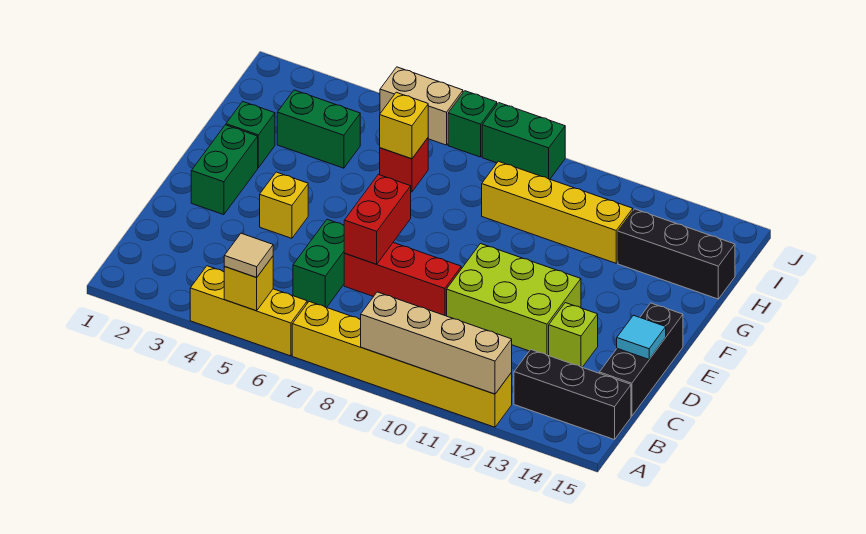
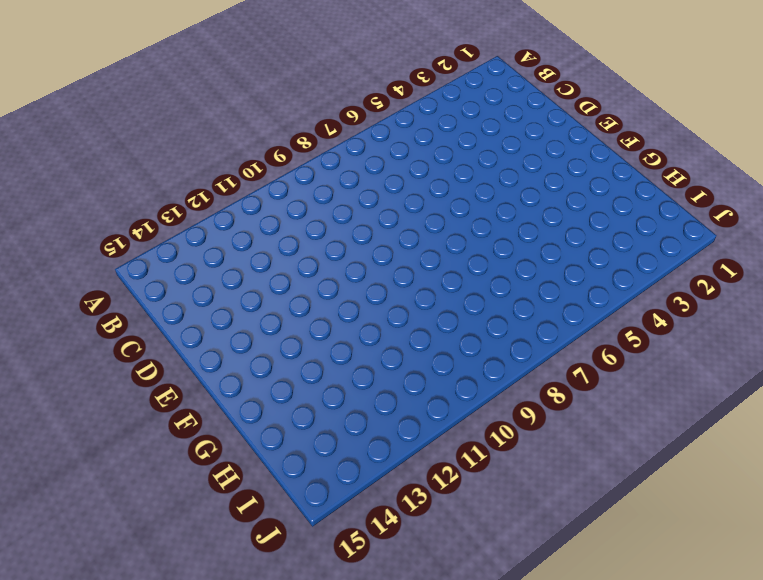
none -> yellow 1x3 brick [190,266,307,356]
none -> yellow 1x6 brick [292,302,512,427]
none -> black 1x3 brick [514,350,631,440]

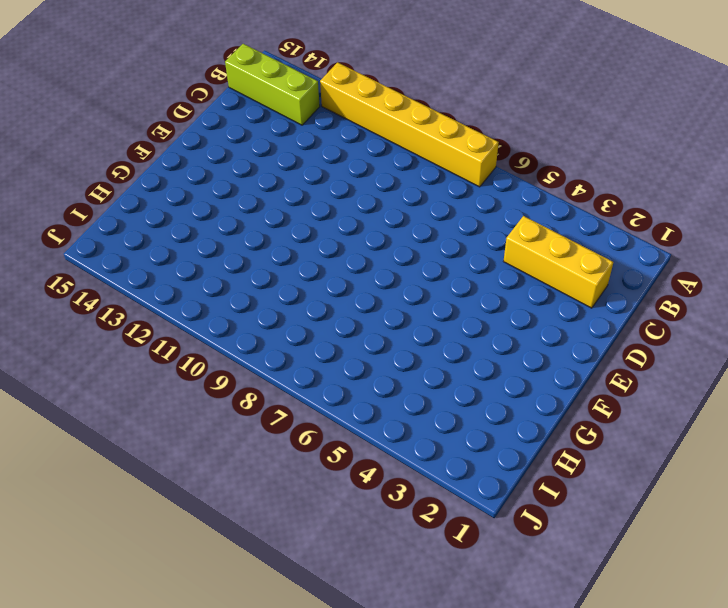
lime 1x3 brick [225,44,320,125] -> black 1x3 brick [514,350,631,440]
yellow 1x3 brick [504,216,613,308] -> yellow 1x3 brick moved to [190,266,307,356]
none -> green 1x2 brick [293,219,345,308]
none -> black 1x3 brick [600,303,683,416]
none -> red 1x3 brick [344,243,461,316]

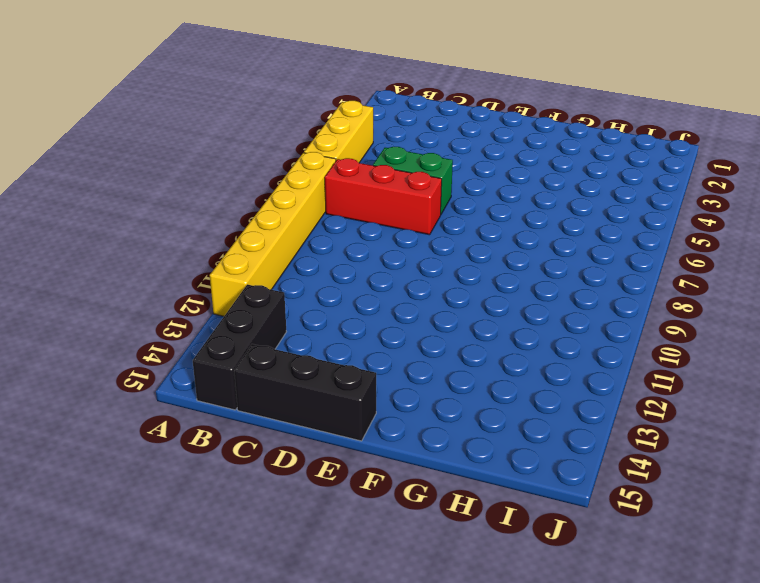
red 1x3 brick [325,158,442,235] -> red 1x3 brick turned to [344,243,461,316]
none -> lime 2x3 brick [447,244,581,355]
none -> lime 1x1 brick [549,303,598,367]
none -> green 1x2 brick [191,125,258,215]

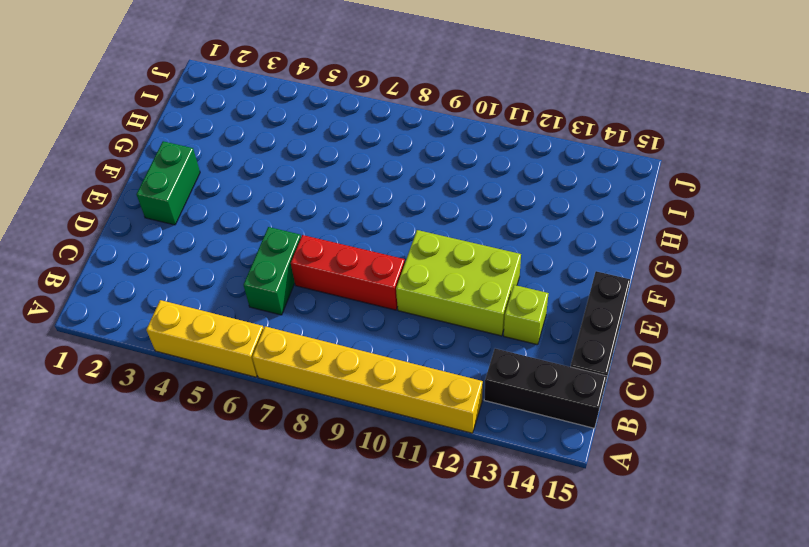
none -> yellow 1x1 brick [260,172,308,238]
none -> green 1x1 brick [226,102,275,168]
none -> green 1x2 brick [277,90,360,168]

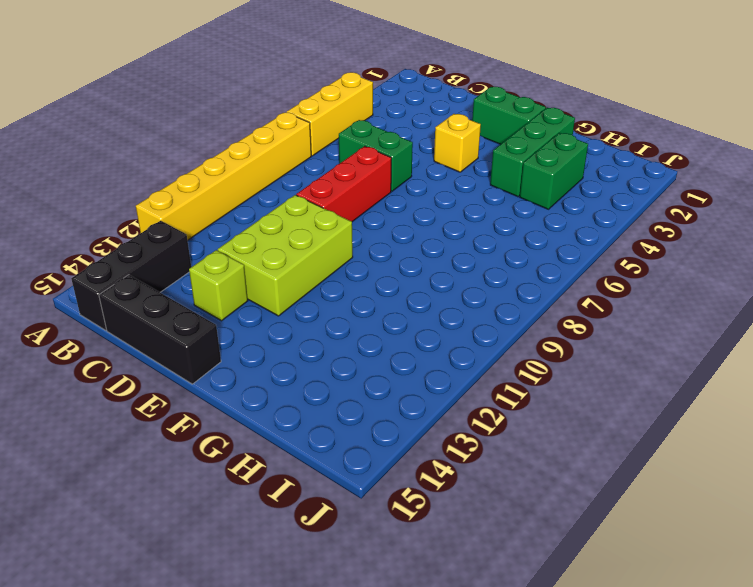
green 1x3 brick [490,107,575,197] -> green 1x1 brick [226,102,275,168]
none -> red 1x1 brick [380,138,428,192]
none -> yellow 1x4 brick [482,161,633,263]
none -> black 1x3 brick [618,209,735,299]

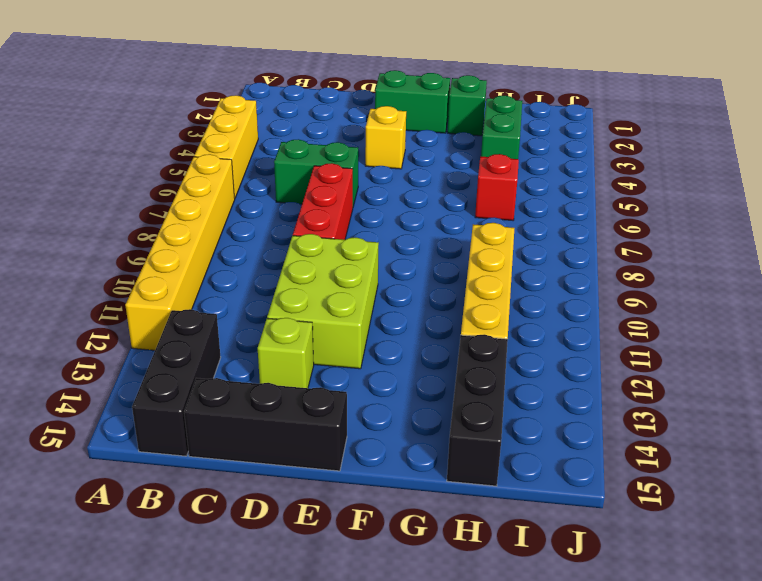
none -> tan 1x2 brick [380,67,463,145]
none -> green 1x1 brick [448,91,497,157]
none -> green 1x2 brick [482,103,565,179]

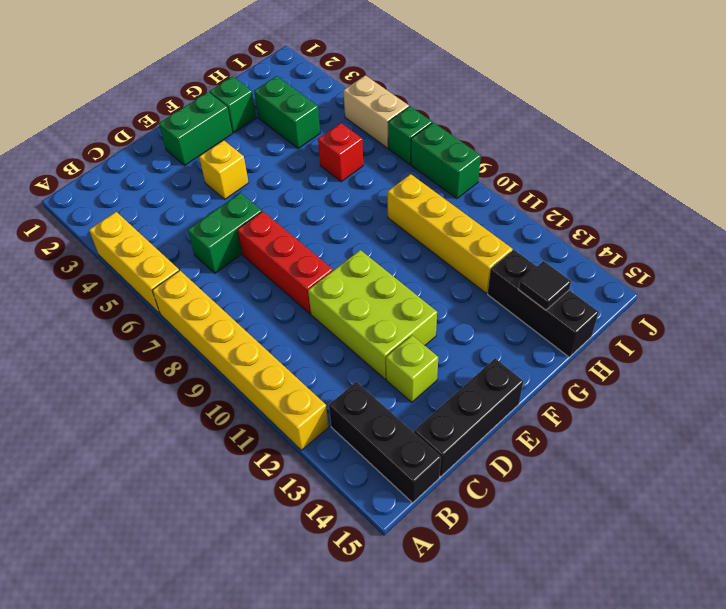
black 1x1 tile [519,261,571,310] -> none
none -> yellow 1x1 brick [224,256,273,311]
none -> tan 1x4 brick [361,292,512,394]
none -> red 1x2 brick [344,175,411,264]

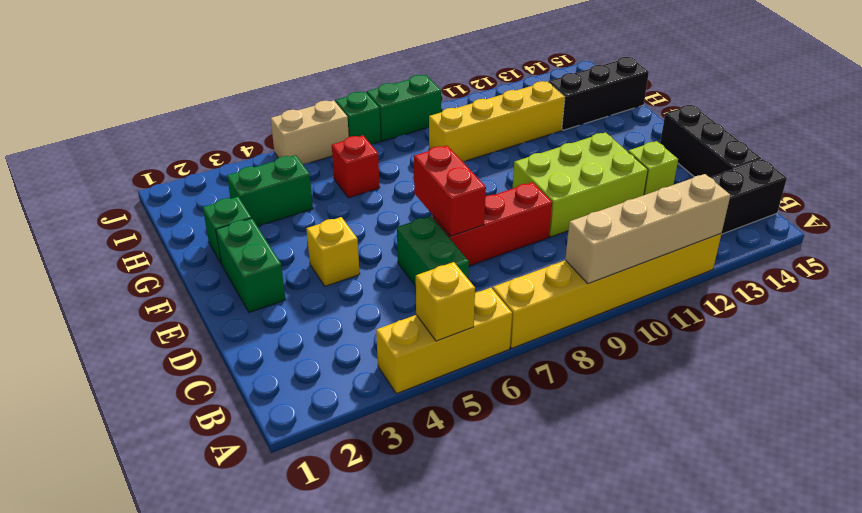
none -> cyan 1x1 tile [617,315,666,359]
none -> yellow 1x1 brick [380,92,428,159]
none -> tan 1x1 tile [224,233,273,277]

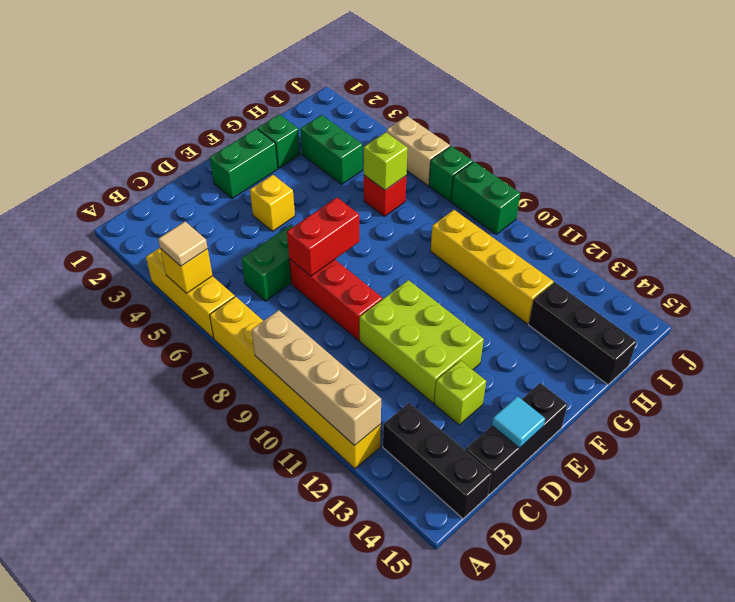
lime 1x1 brick [364,132,408,190] -> yellow 1x1 brick [380,92,428,159]

